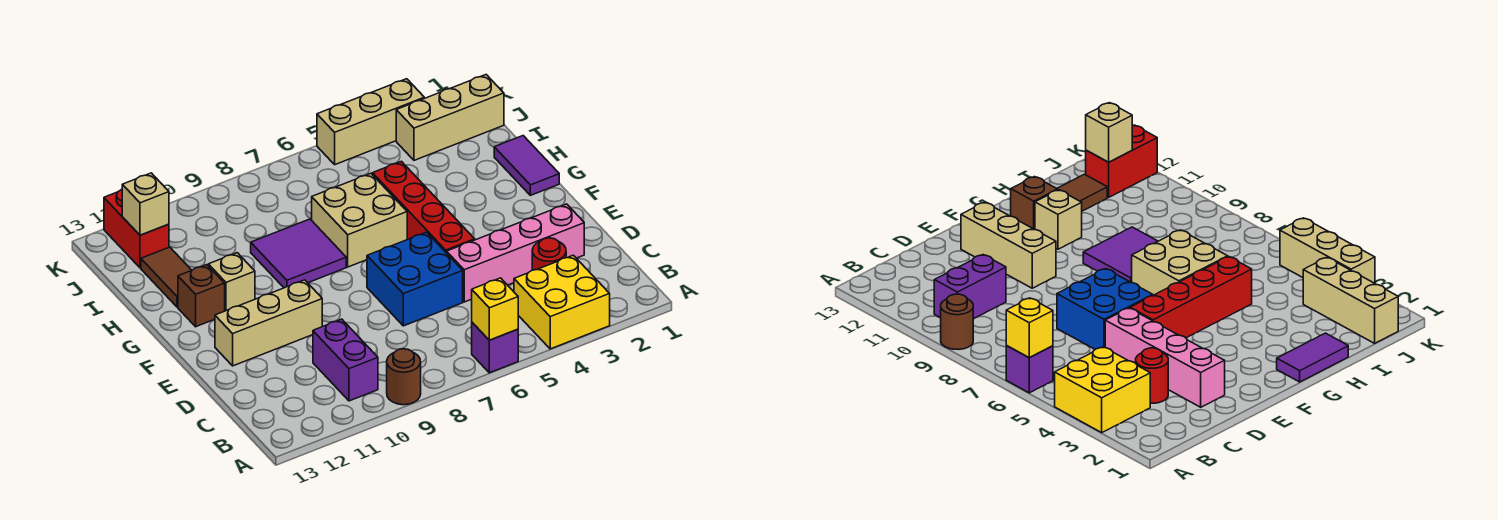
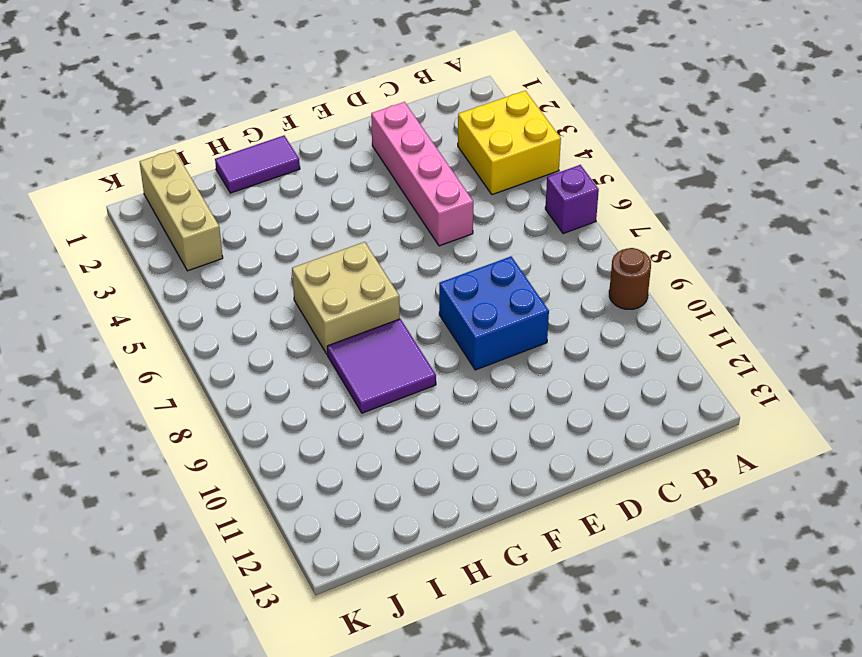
blue 2x2 brick [439,257,549,370] -> blue 2x2 brick moved to [367,232,463,326]
none -> purple 1x2 brick [313,319,378,401]
none -> red 1x1 round brick [532,238,566,270]
none -> red 1x4 brick [372,161,475,253]

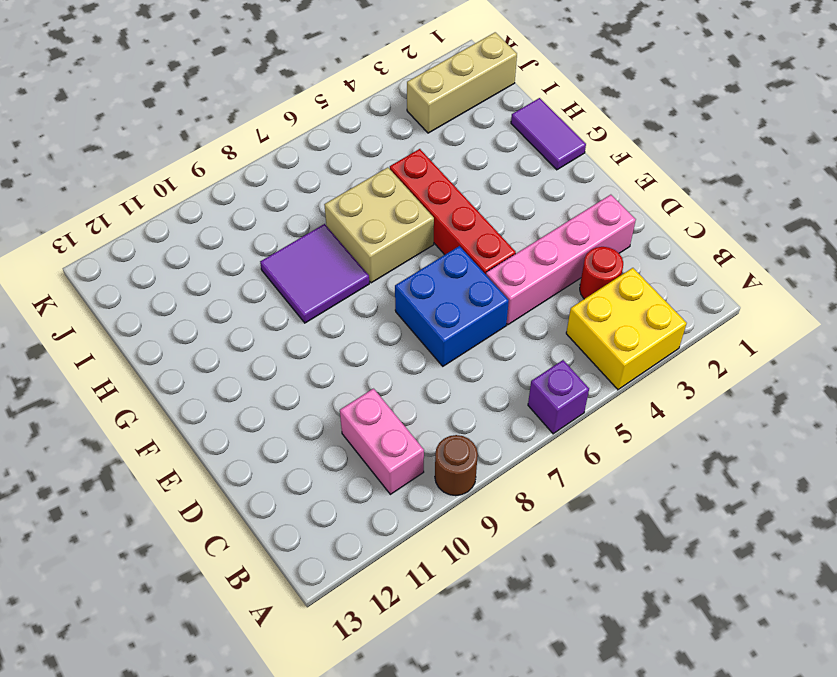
pink 1x2 brick [340,389,424,494] -> purple 1x2 brick [313,319,378,401]
none -> tan 1x3 brick [215,280,322,366]
none -> tan 1x1 brick [208,253,255,311]
none -> brown 1x1 brick [178,265,225,327]

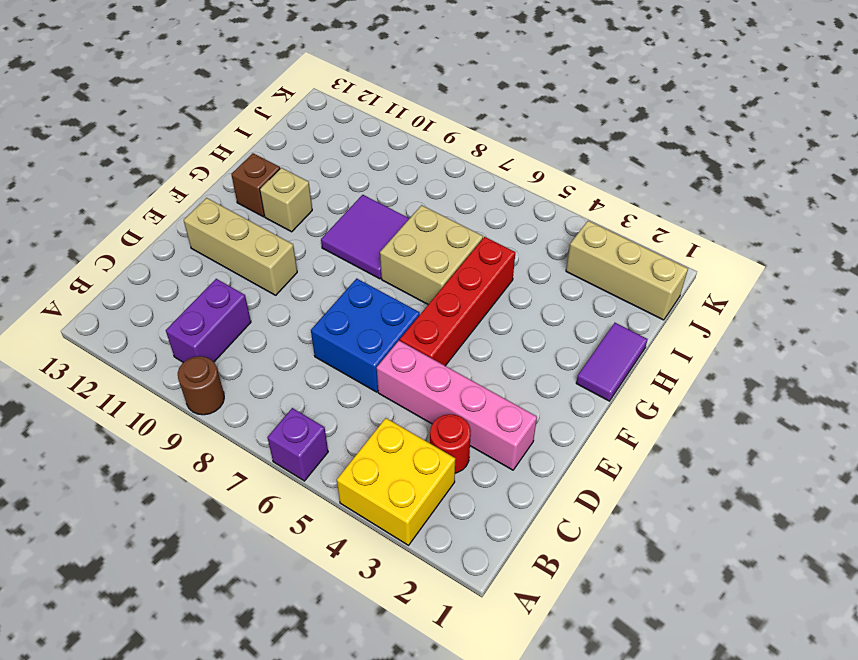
none -> brown 1x2 tile [141,247,192,307]
none -> red 1x2 brick [104,189,169,268]
none -> tan 1x3 brick [317,79,424,165]

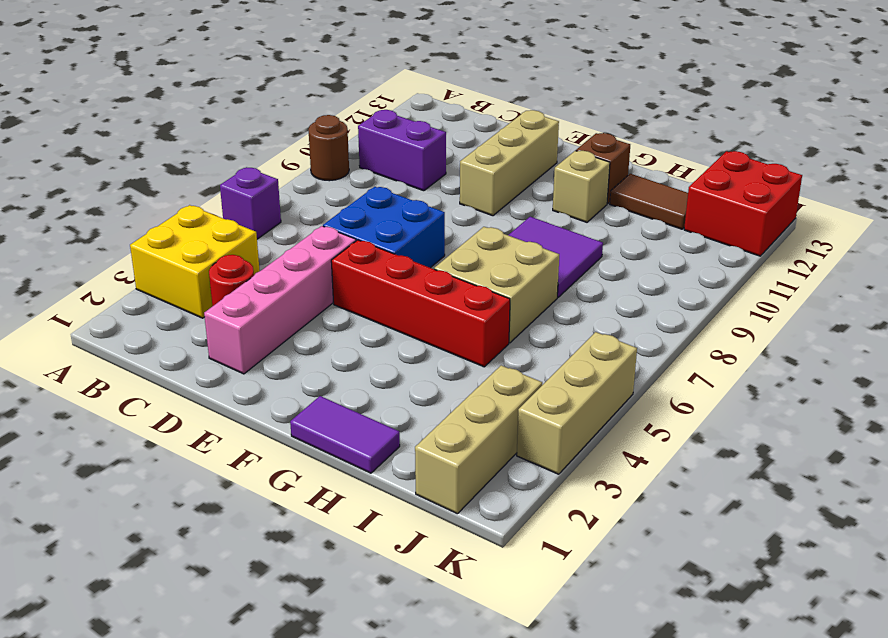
red 2x2 brick [684,151,802,256] -> red 1x2 brick [104,189,169,268]
none -> yellow 1x1 brick [472,278,518,340]
none -> tan 1x1 brick [122,173,169,235]

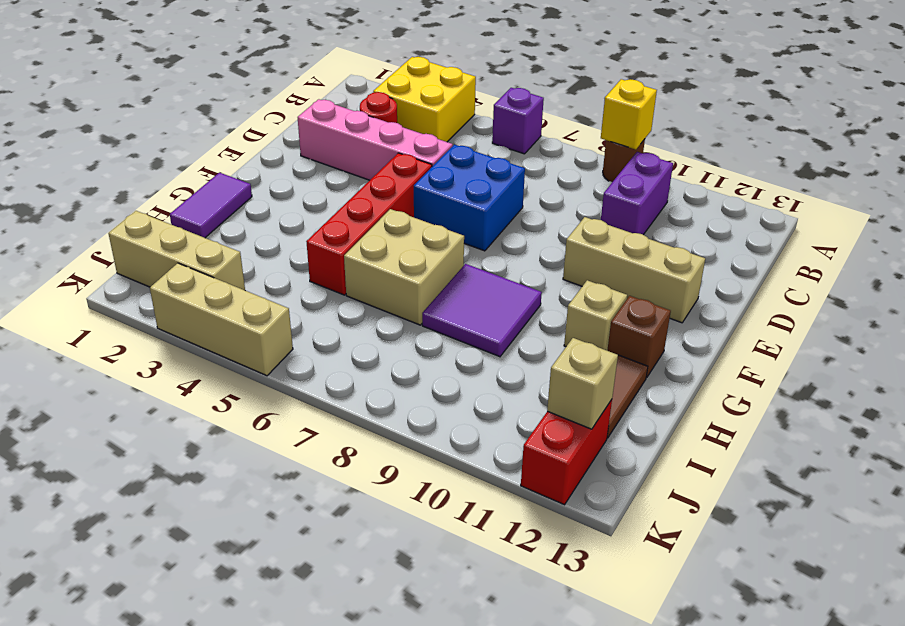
yellow 1x1 brick [601,79,657,149] -> yellow 1x1 brick moved to [472,278,518,340]

